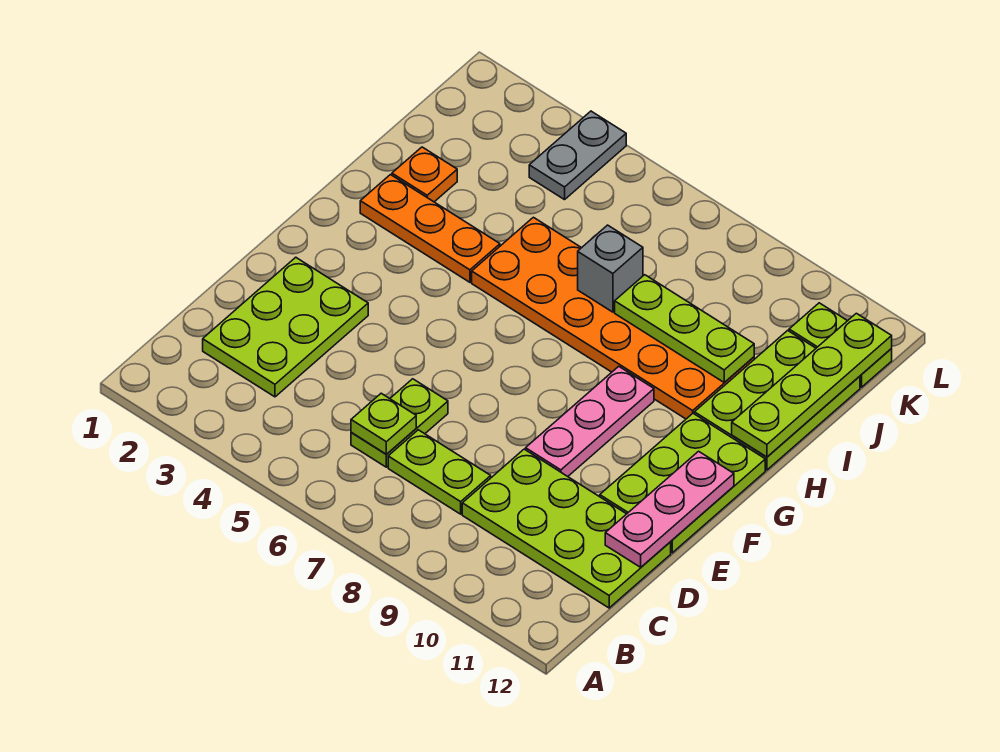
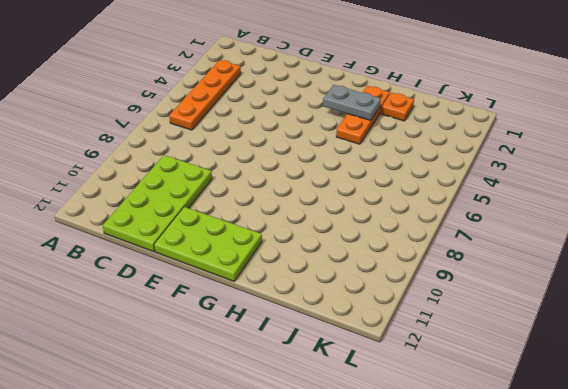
orange 1x4 plate [169,60,241,130] -> none
grey 1x2 plate [323,85,381,120] -> grey 1x2 plate moved to [529,111,626,200]
none -> lime 2x3 plate [203,257,368,397]
none -> lime 1x2 plate [351,379,448,467]
none -> lime 1x2 plate [388,430,491,514]

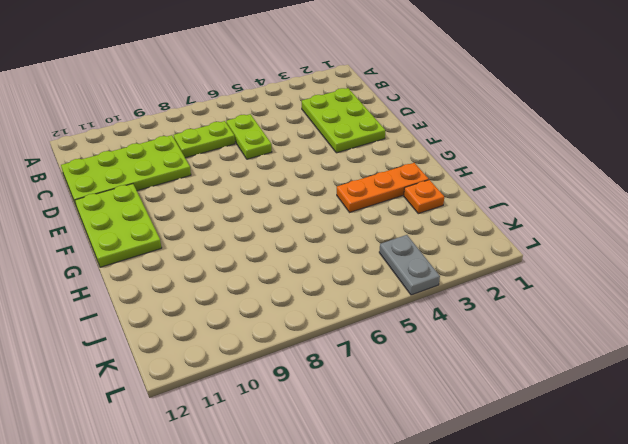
none -> pink 1x3 plate [526,366,654,476]
none -> orange 2x6 plate [472,217,754,419]
none -> lime 2x3 plate [694,330,860,470]

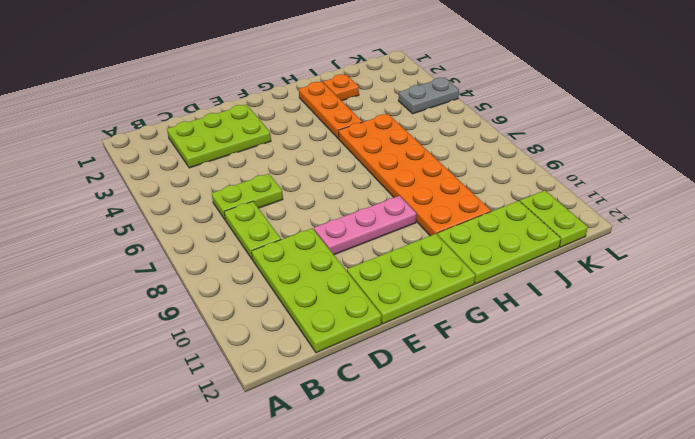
none -> lime 1x1 plate [351,393,416,454]
none -> pink 1x3 plate [605,451,734,567]
none -> lime 1x4 plate [732,313,892,457]

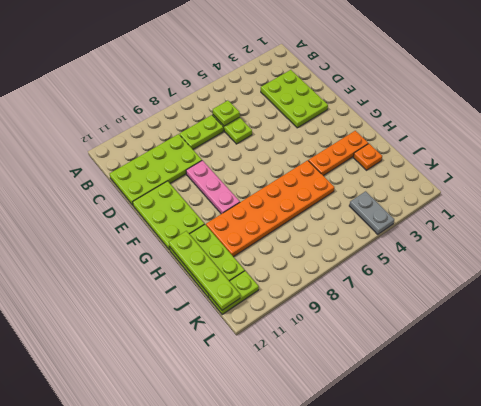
none -> pink 1x3 plate [605,451,734,567]
none -> grey 1x1 brick [578,225,643,312]
none -> lime 1x3 plate [615,275,754,383]

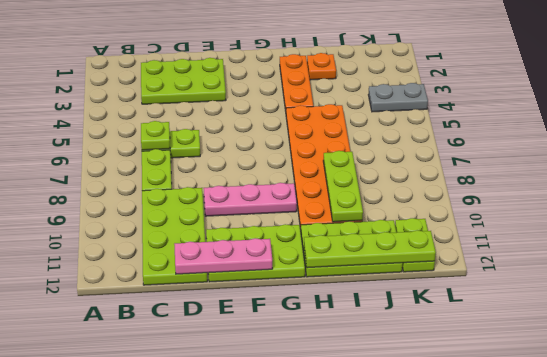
none -> grey 1x1 brick [578,225,643,312]

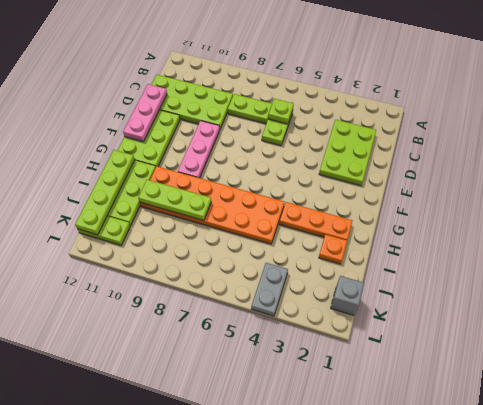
grey 1x1 brick [331,276,364,315] -> grey 1x1 brick moved to [578,225,643,312]

